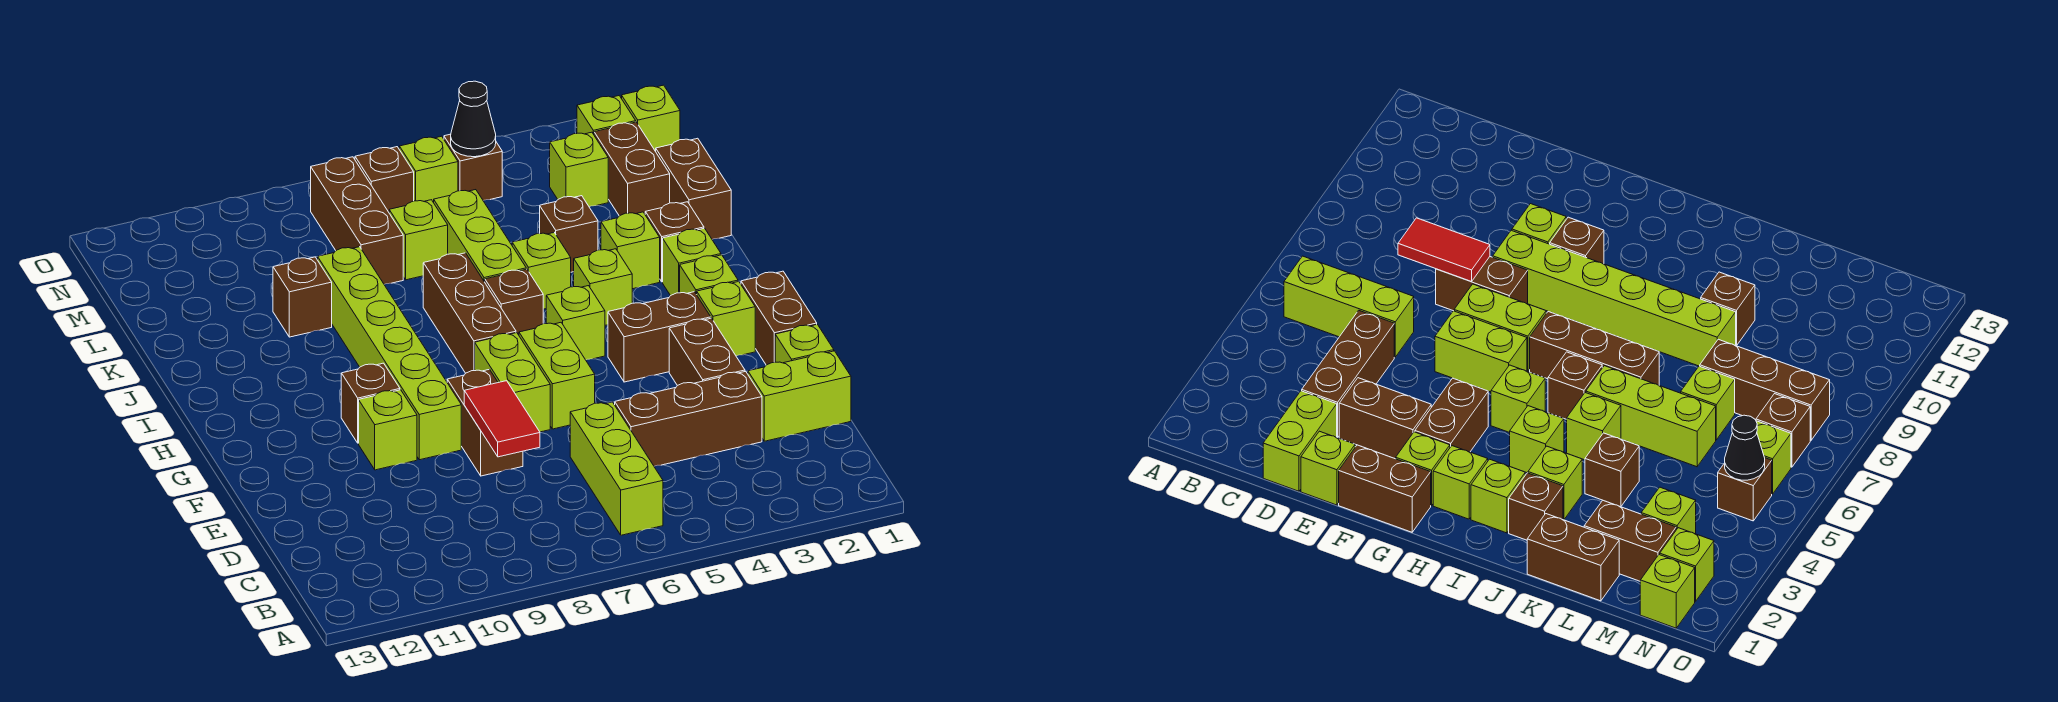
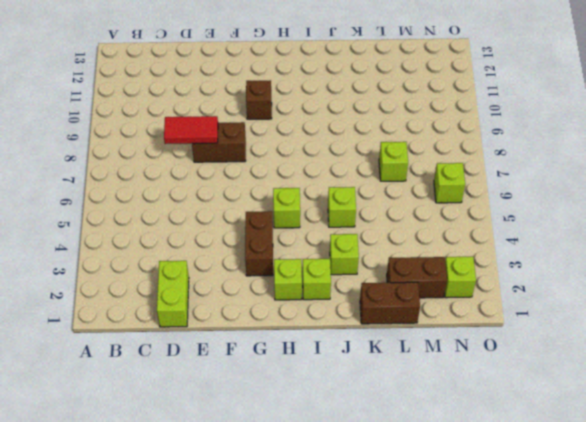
none -> lime 1x3 brick [570,402,663,535]
none -> brown 1x3 brick [615,371,762,466]
none -> lime 1x1 brick [775,324,834,363]
none -> brown 1x2 brick [669,318,745,386]

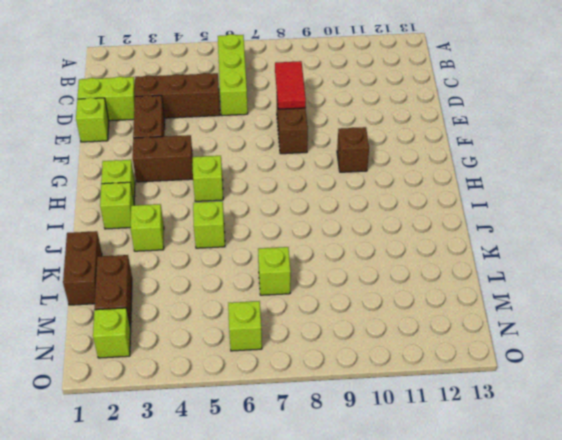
none -> brown 1x2 brick [741,271,817,365]
none -> lime 1x2 brick [519,323,595,429]
none -> lime 1x2 brick [475,333,550,432]
none -> lime 1x6 brick [318,247,461,460]

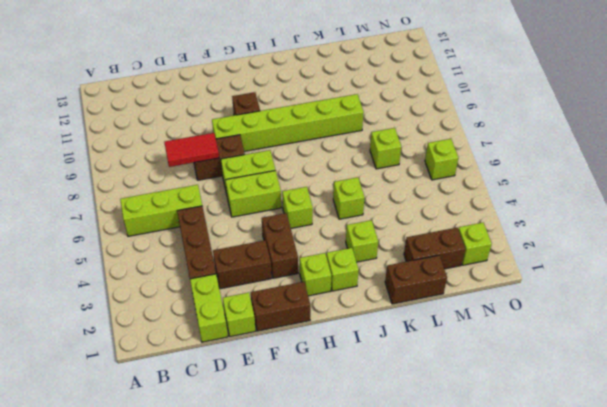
none -> lime 1x1 brick [359,390,417,470]
none -> lime 1x1 brick [697,281,755,356]
none -> brown 1x3 brick [423,253,516,373]
none -> lime 1x1 brick [574,249,632,325]

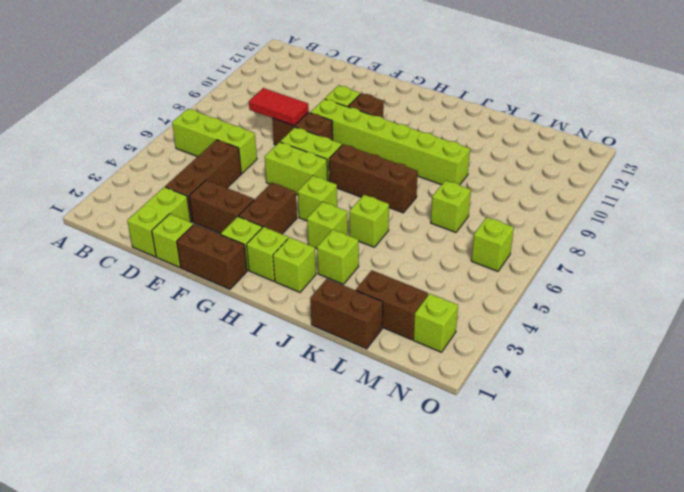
none -> brown 1x1 brick [485,269,543,335]
none -> brown 1x1 brick [645,202,704,282]
none -> lime 1x3 brick [434,190,526,282]
none -> brown 1x1 brick [540,196,598,272]

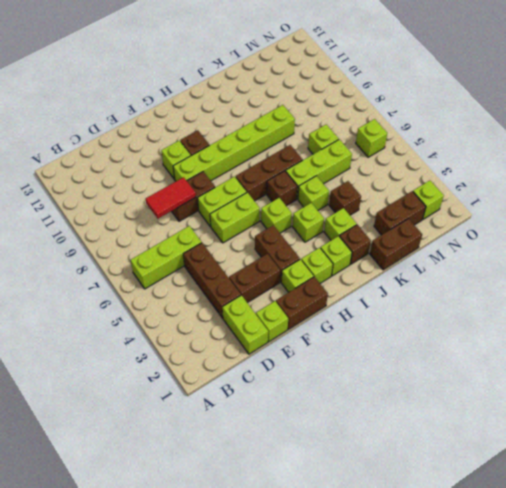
none -> brown 1x1 brick [273,257,332,337]
none -> brown 1x3 brick [311,157,403,284]
none -> lime 1x1 brick [550,132,608,207]
none -> lime 1x1 brick [622,85,680,151]

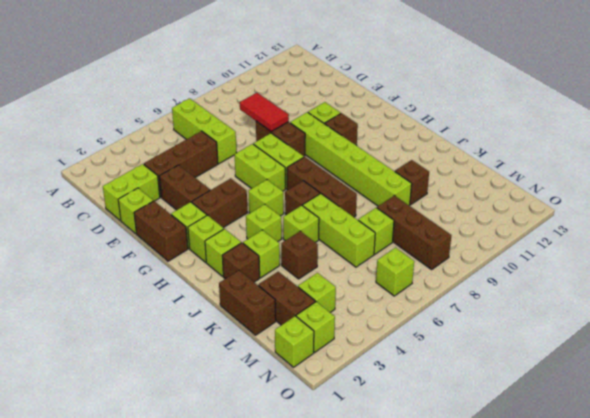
none -> brown 1x1 brick [444,134,502,201]
none -> brown 1x1 brick [355,147,414,212]
none -> black 1x1 cone [451,81,496,157]

